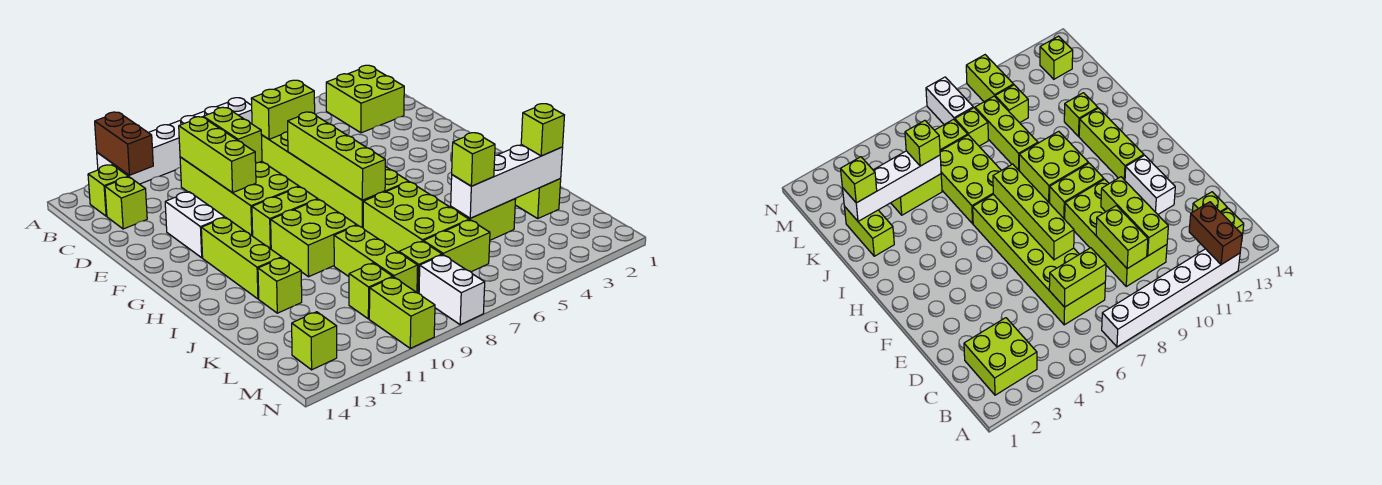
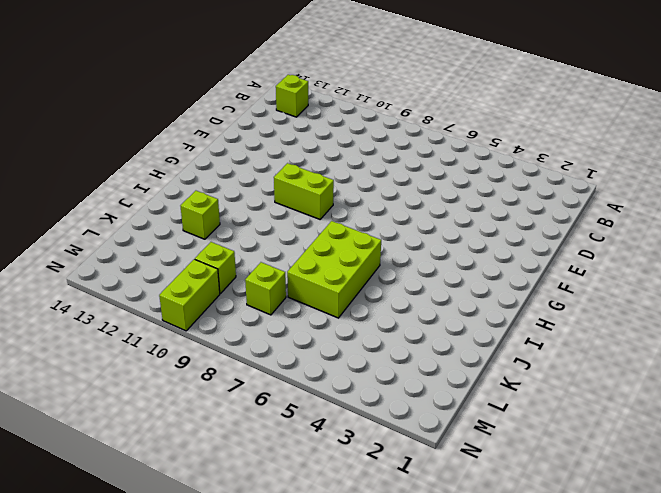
none -> white 1x6 brick [97,98,252,184]
none -> lime 2x2 brick [326,65,404,133]
none -> lime 2x6 brick [262,132,409,228]

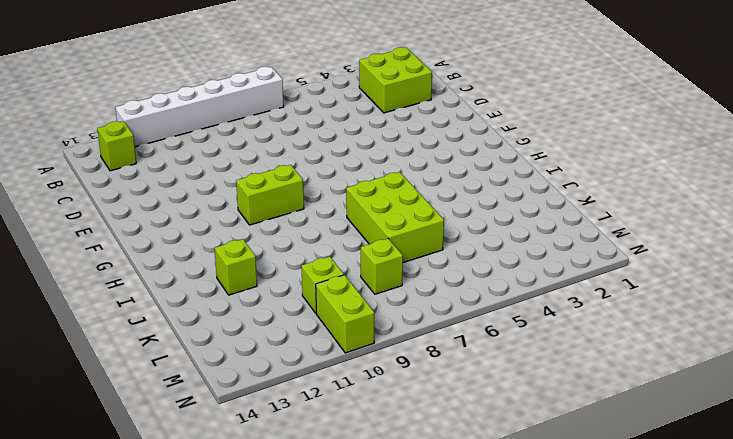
none -> lime 2x6 brick [262,132,409,228]
none -> lime 2x4 brick [180,157,299,236]
none -> lime 1x1 brick [105,177,147,229]

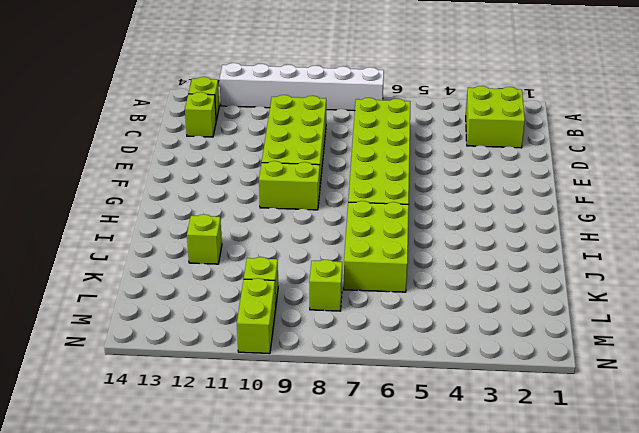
none -> white 1x2 brick [165,192,225,258]
none -> lime 1x3 brick [201,217,282,299]
none -> lime 2x2 brick [271,199,357,277]

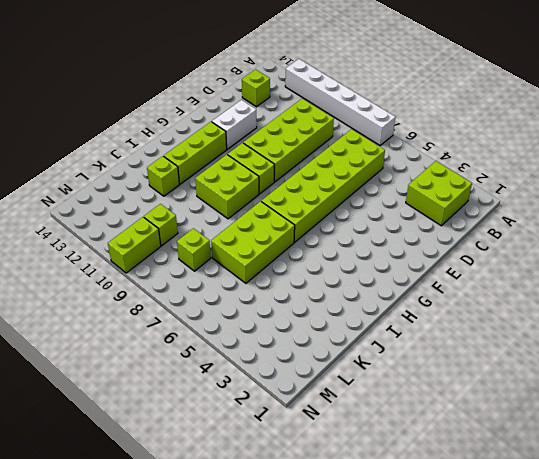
none -> lime 1x1 brick [88,165,128,216]
none -> lime 1x2 brick [515,179,561,218]
none -> lime 1x3 brick [334,225,418,293]

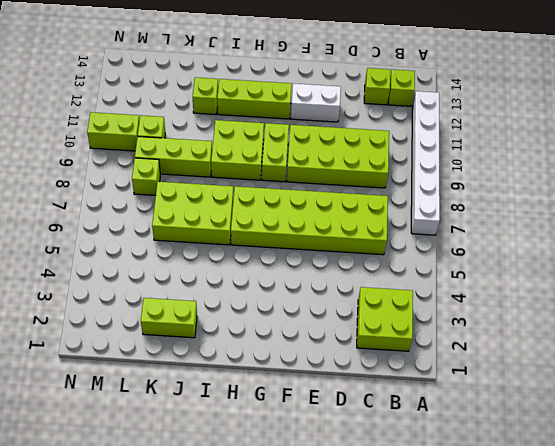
none -> lime 1x2 brick [451,199,516,240]
none -> lime 1x2 brick [423,220,490,272]
none -> white 1x2 brick [419,255,485,325]

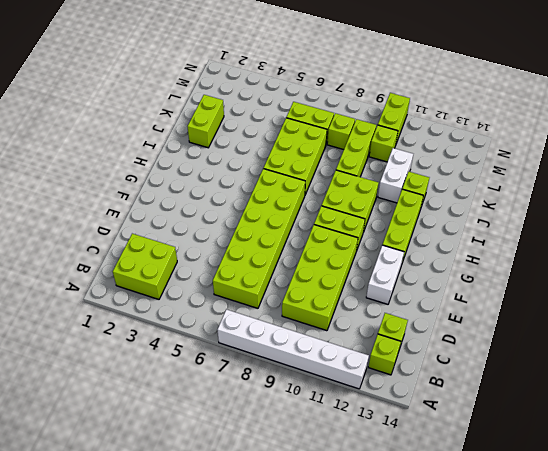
white 1x2 brick [378,148,413,203] -> white 1x2 brick moved to [419,255,485,325]
none -> lime 1x2 brick [451,199,516,240]
none -> lime 1x1 brick [292,312,337,370]
none -> brown 1x2 brick [95,112,153,175]

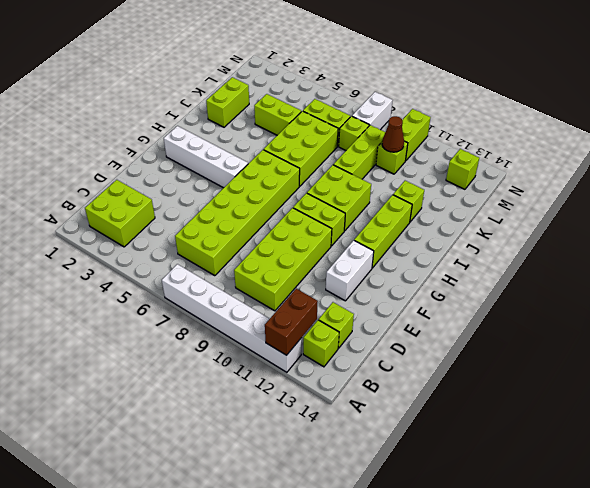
white 1x4 brick [164,126,248,188] -> white 1x4 brick moved to [451,145,563,218]
brown 1x1 cone [382,116,404,152] -> none
none -> lime 1x2 brick [251,80,315,139]
none -> lime 1x2 brick [204,107,262,163]
none -> lime 1x3 brick [179,117,256,193]

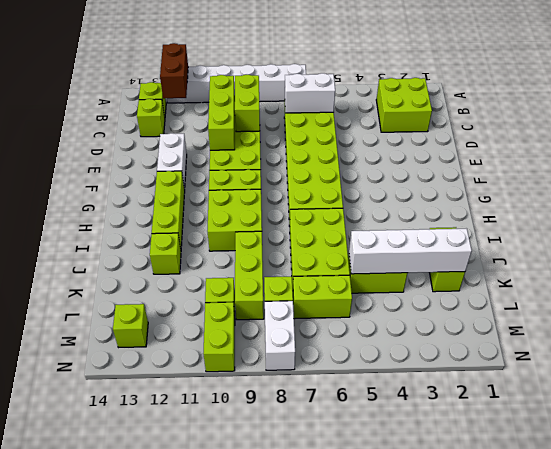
white 1x2 brick [285,73,335,113] -> lime 1x2 brick [251,80,315,139]
none -> lime 1x4 brick [288,112,385,200]
none -> lime 1x1 brick [521,104,564,156]
none -> lime 1x1 brick [452,133,495,186]

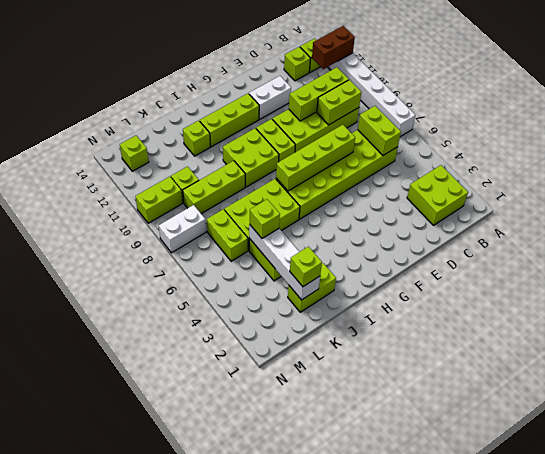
none -> lime 1x1 brick [399,241,442,293]

